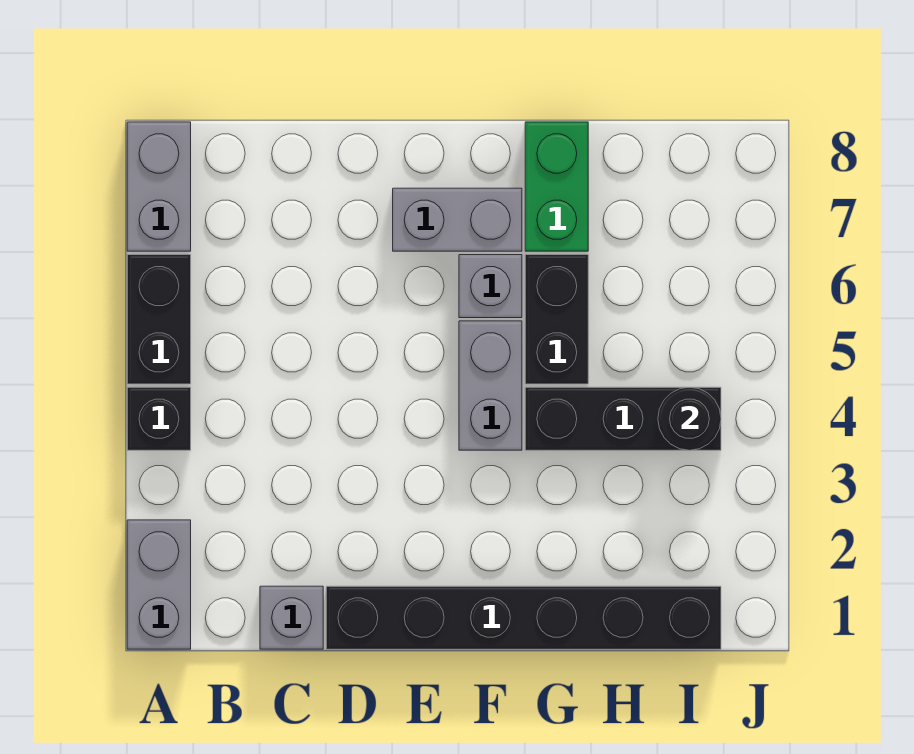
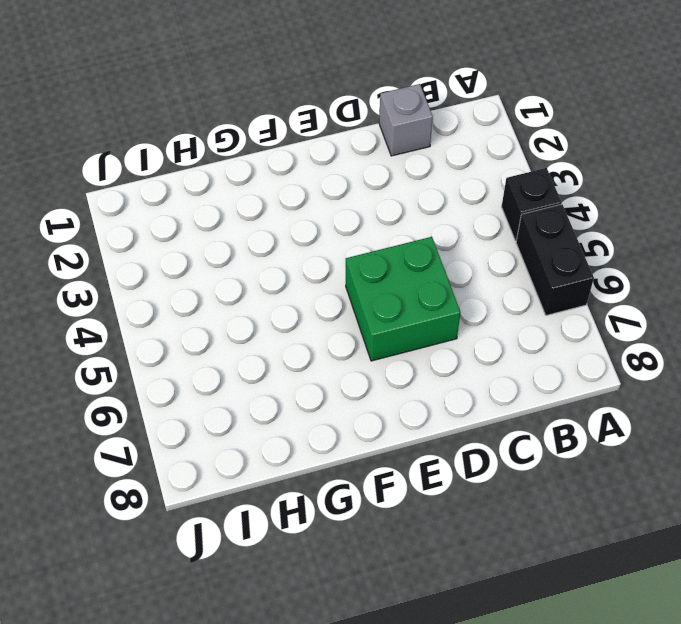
green 2x2 brick [346,237,460,361] -> none
none -> grey 1x2 brick [127,520,191,649]
none -> grey 1x2 brick [127,122,191,251]
none -> black 1x6 brick [326,586,721,649]

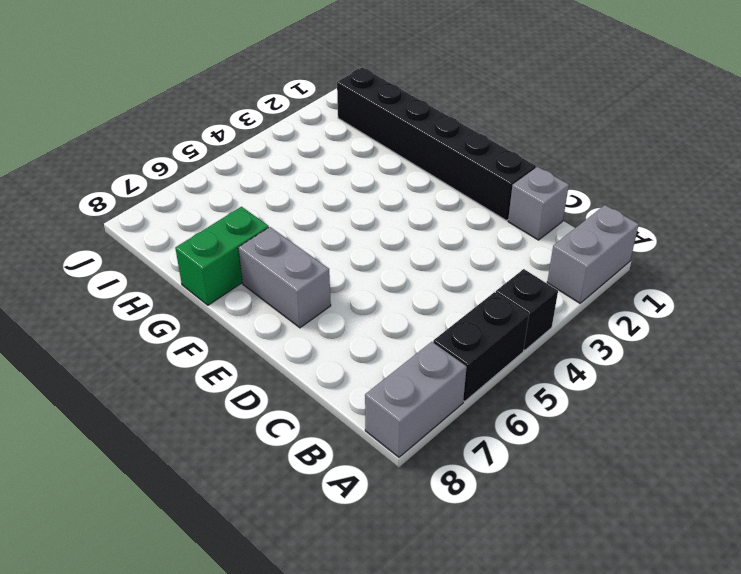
none -> grey 1x2 brick [459,321,522,450]
none -> grey 1x1 brick [459,255,522,318]
none -> black 1x3 brick [525,387,721,450]

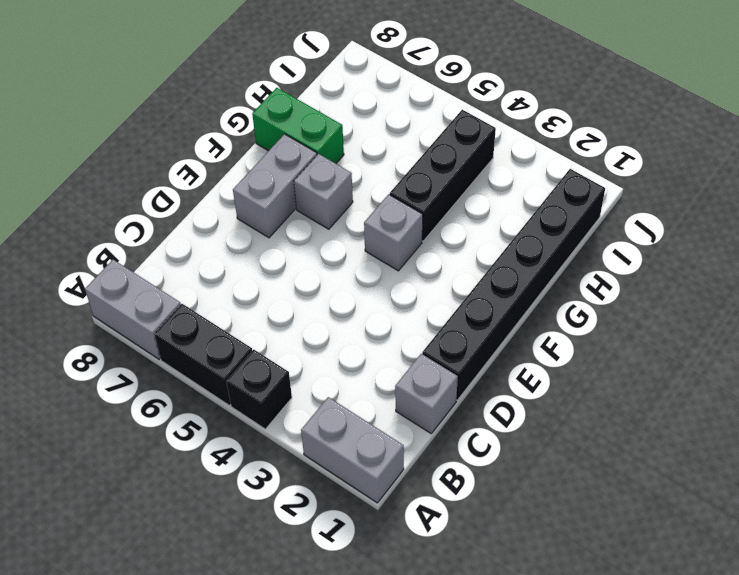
grey 1x1 brick [364,194,423,271] -> grey 1x2 brick [459,321,522,450]
none -> black 1x2 brick [525,255,588,384]
none -> black 1x1 round brick [658,387,721,450]

